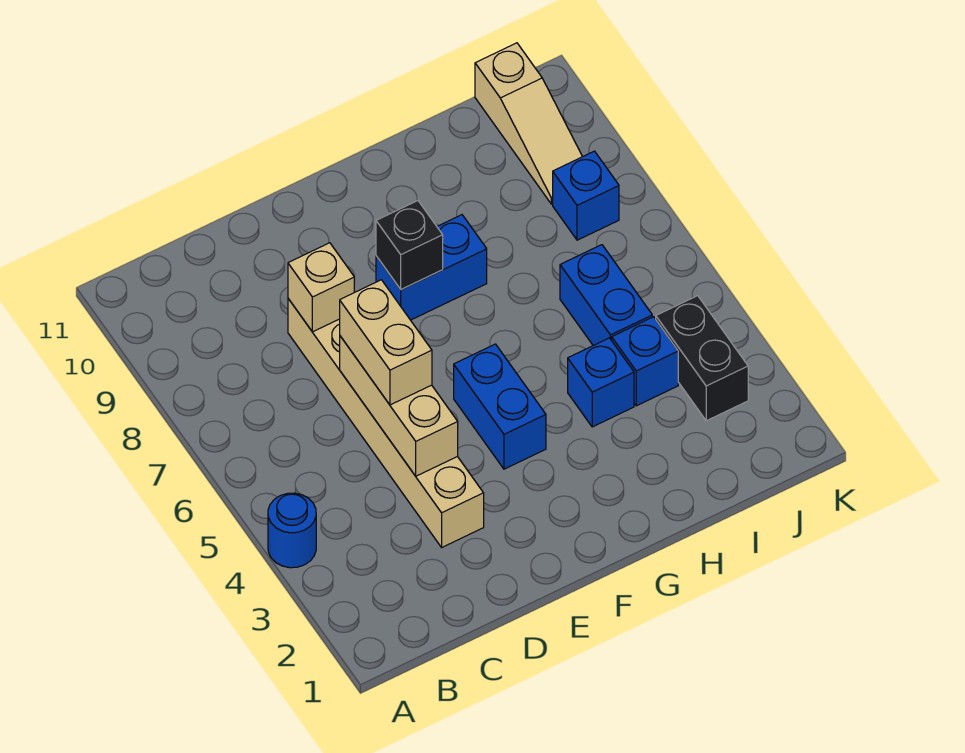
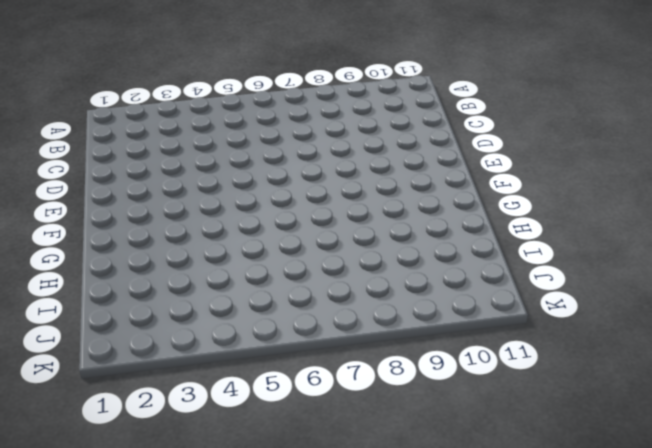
none -> blue 1x1 round brick [268,493,316,568]
none -> tan 1x6 brick [288,299,484,547]
none -> blue 1x2 brick [454,344,546,469]

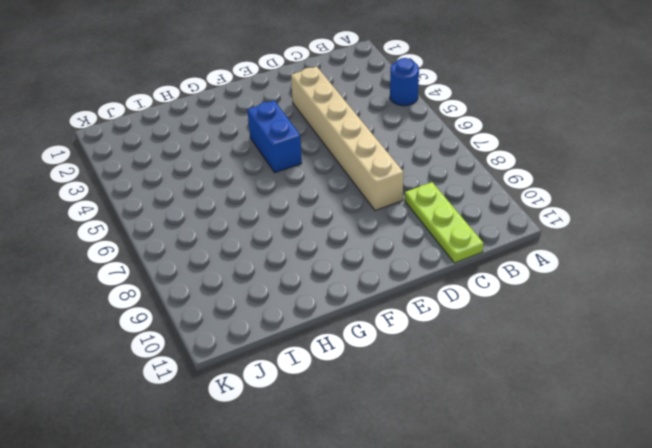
lime 1x3 plate [405,182,483,263] -> none
none -> blue 1x2 brick [376,215,487,320]
none -> blue 1x1 brick [568,338,634,427]
none -> blue 1x1 brick [612,317,678,406]

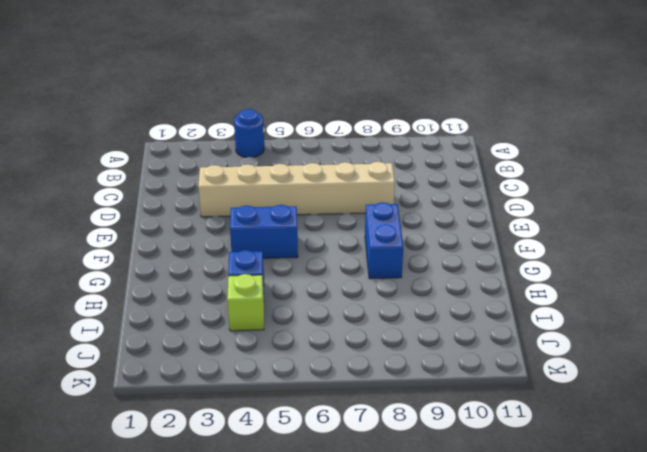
lime 1x1 brick [227,274,264,331] -> blue 1x1 brick [612,317,678,406]
none -> blue 1x2 brick [560,245,652,345]
none -> black 1x2 brick [656,296,748,421]
none -> blue 1x1 brick [553,151,619,240]

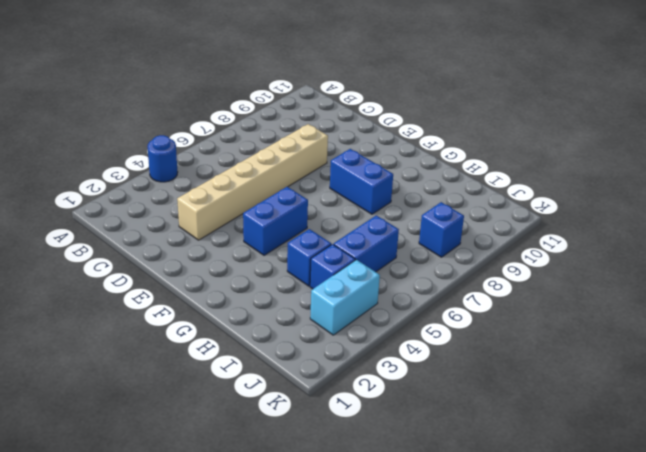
cyan 1x2 brick [310,260,380,335] -> black 1x2 brick [656,296,748,421]
none -> tan 1x3 slope [475,43,582,204]
none -> tan 1x3 brick [340,336,458,476]
none -> tan 1x1 brick [288,243,354,332]

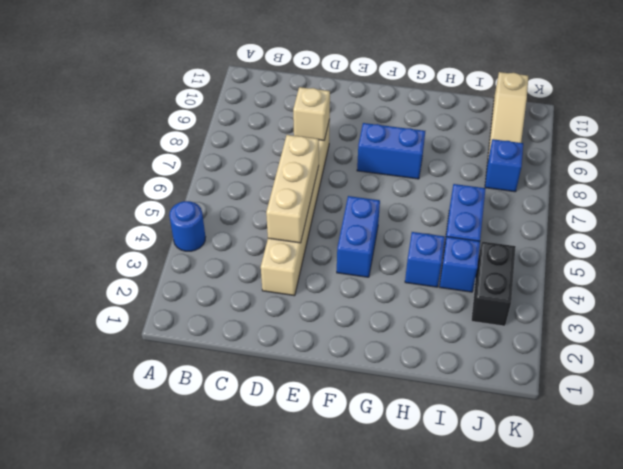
none -> black 1x1 brick [376,201,443,290]
none -> tan 1x2 brick [340,280,432,405]

